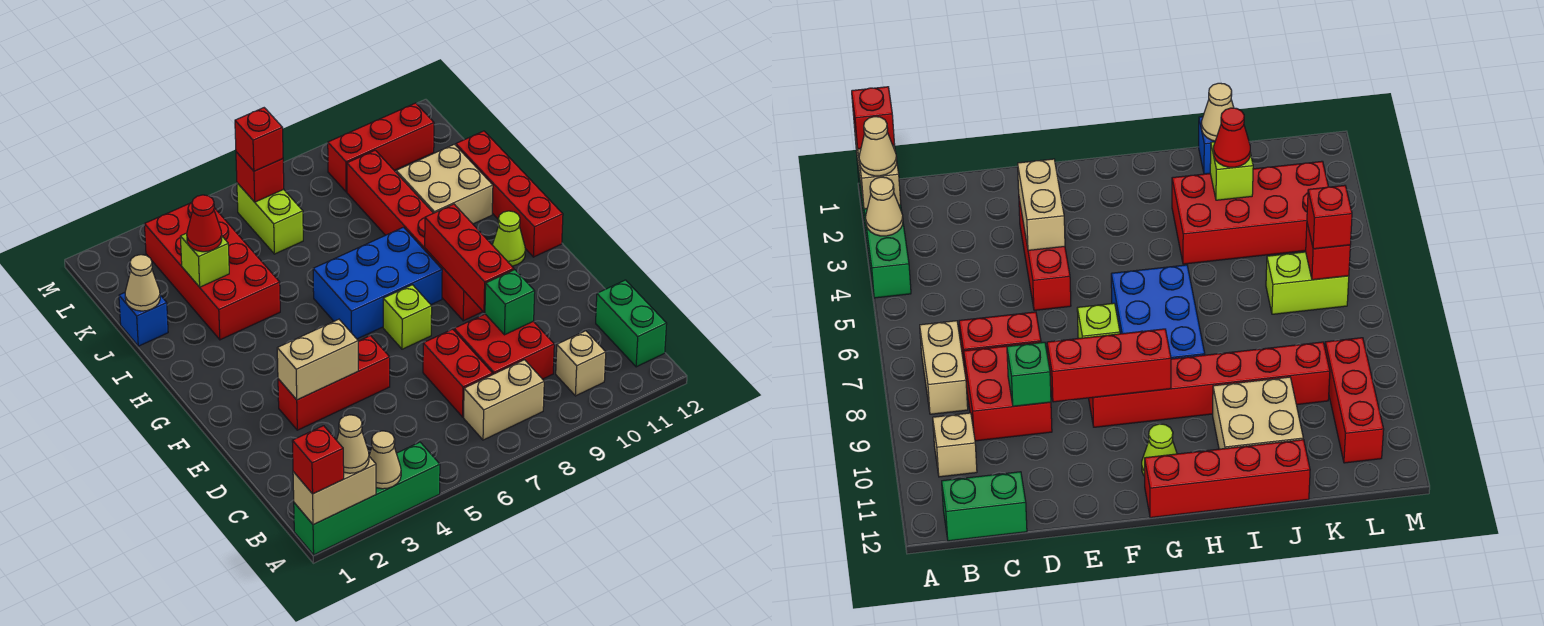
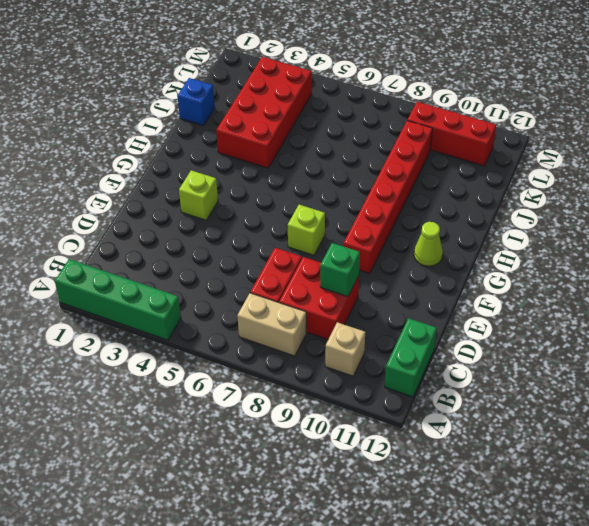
lime 1x1 brick [179,170,218,220] -> lime 1x1 brick moved to [180,233,229,287]
none -> red 1x3 brick [278,336,390,430]
none -> blue 2x3 brick [313,227,442,339]
none -> red 1x4 brick [456,131,563,257]

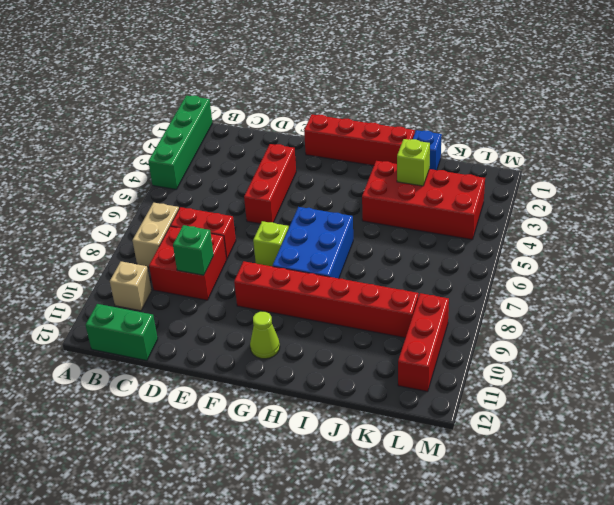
red 1x4 brick [304,115,415,166] -> red 1x4 brick moved to [456,131,563,257]
none -> tan 2x2 brick [396,144,493,224]
none -> lime 1x2 brick [237,183,303,254]
none -> tan 1x2 brick [293,457,376,525]

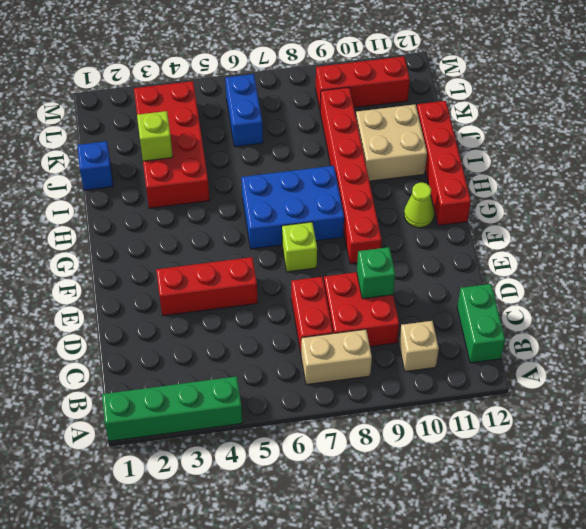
blue 1x2 brick [225,74,263,147] -> lime 1x2 brick [237,183,303,254]
none -> tan 1x2 brick [293,457,376,525]
none -> tan 1x1 cone [369,431,401,489]
none -> tan 1x2 brick [277,319,358,400]

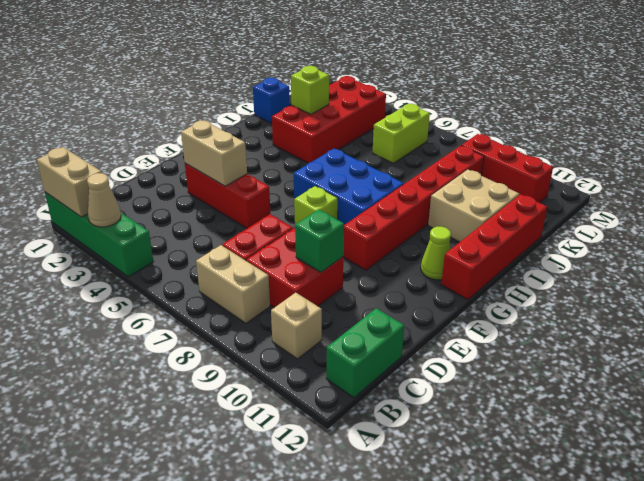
none -> red 1x3 brick [425,204,514,312]
none -> tan 1x1 cone [125,255,160,311]
none -> red 1x1 brick [236,152,284,202]

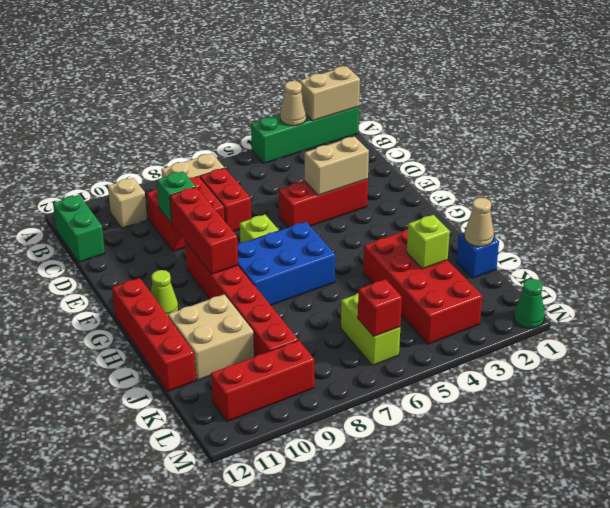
green 1x1 cone [514,279,545,328] -> none
none -> red 1x1 brick [292,426,344,494]
none -> tan 1x1 cone [337,415,369,473]
none -> red 1x1 cone [187,195,222,252]

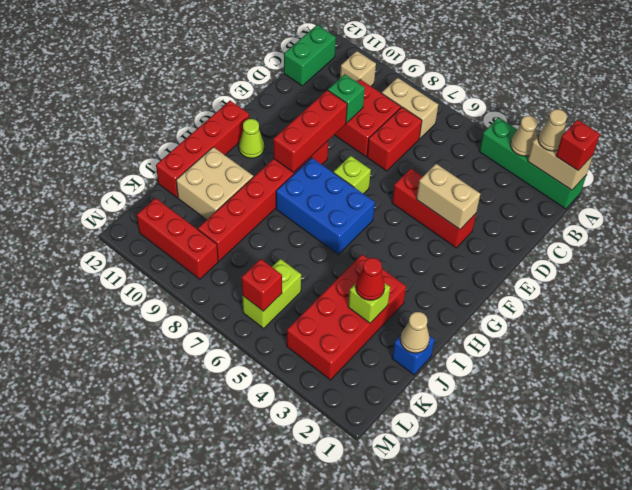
none -> red 1x1 brick [235,108,283,171]

